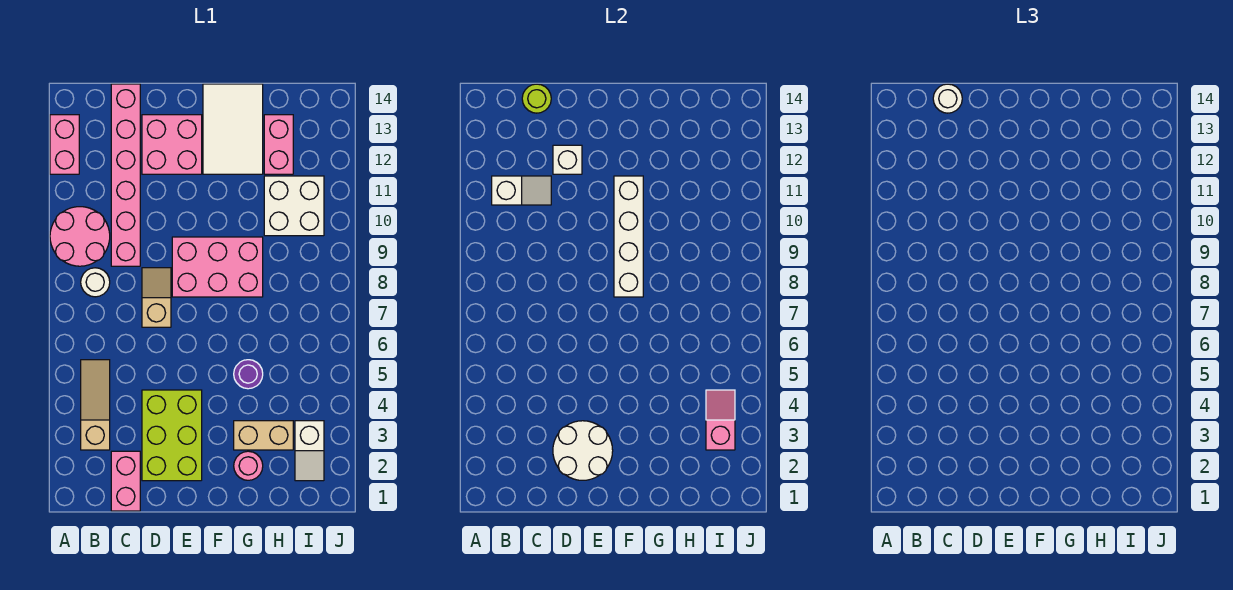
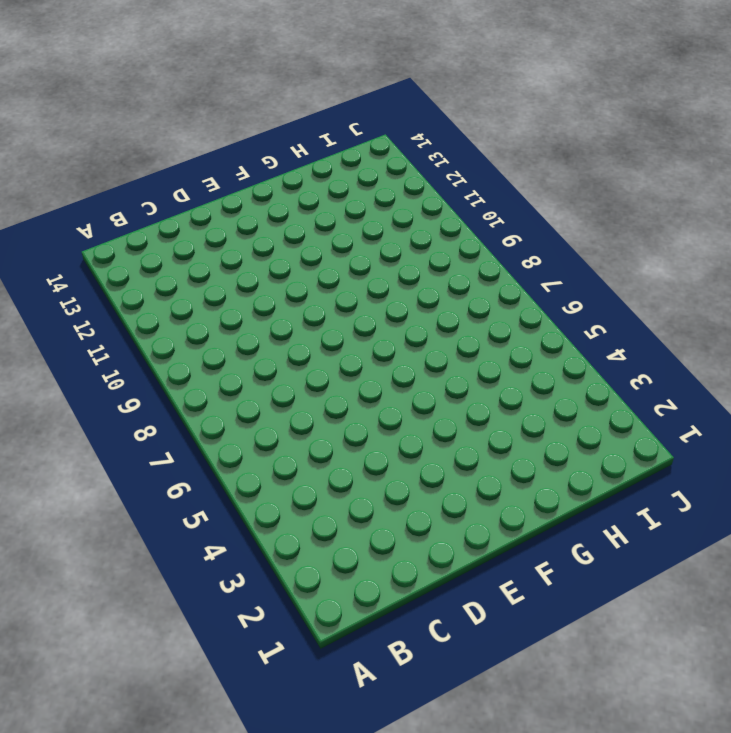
none -> pink 2x2 round brick [50,207,110,266]
none -> pink 1x2 brick [50,115,79,174]
none -> tan 1x3 slope [81,360,110,450]

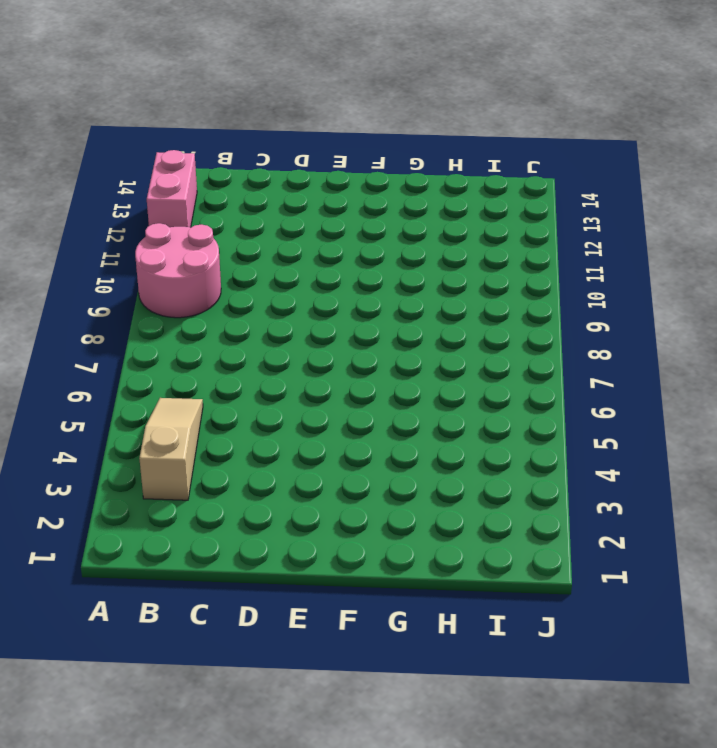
none -> white 1x1 round brick [81,268,110,297]
none -> pink 1x2 brick [111,451,140,511]
none -> pink 1x6 brick [111,84,140,266]

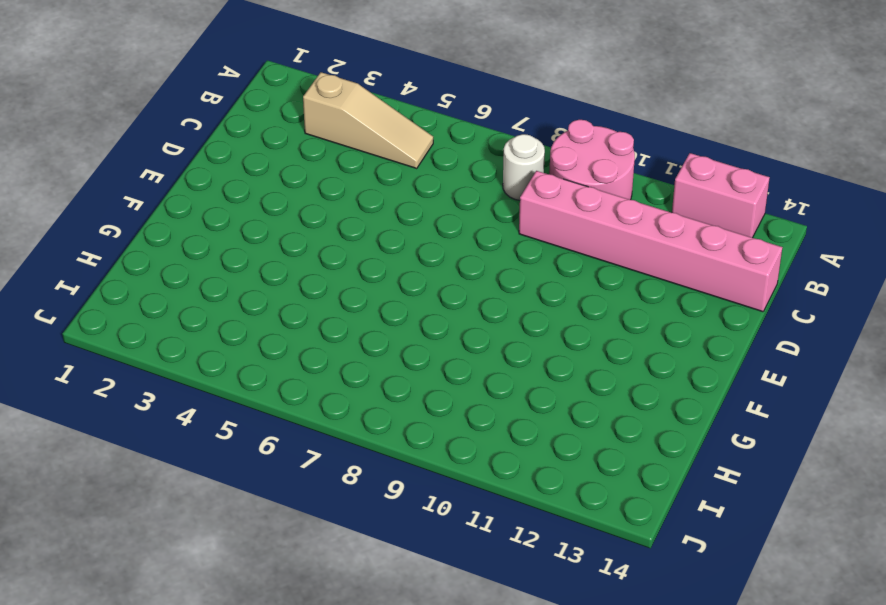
none -> pink 1x2 brick [111,451,140,511]
none -> lime 2x3 brick [142,390,202,481]
none -> tan 1x2 slope [142,268,171,327]

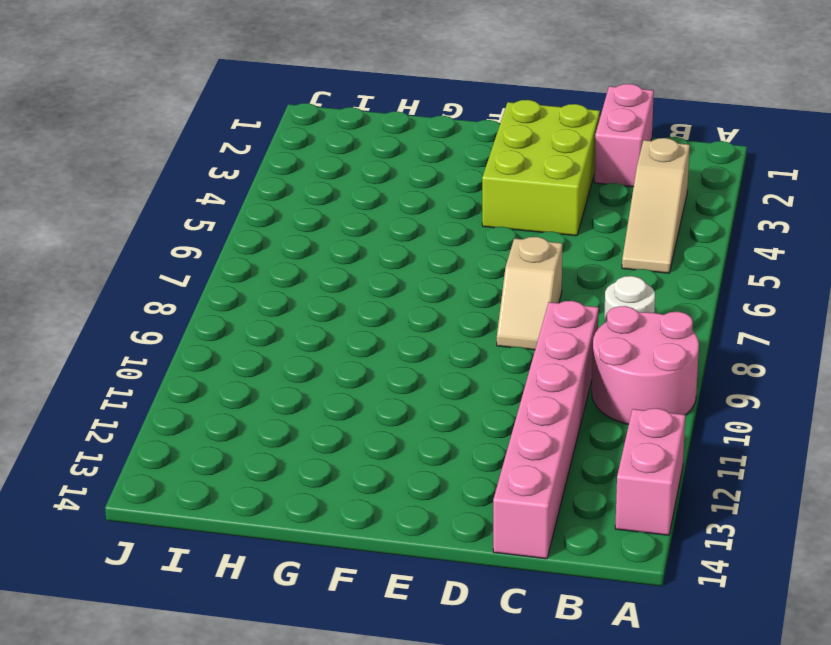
none -> pink 2x2 brick [142,115,202,174]
none -> pink 2x3 brick [172,237,263,297]
none -> white 2x3 tile [203,84,263,174]

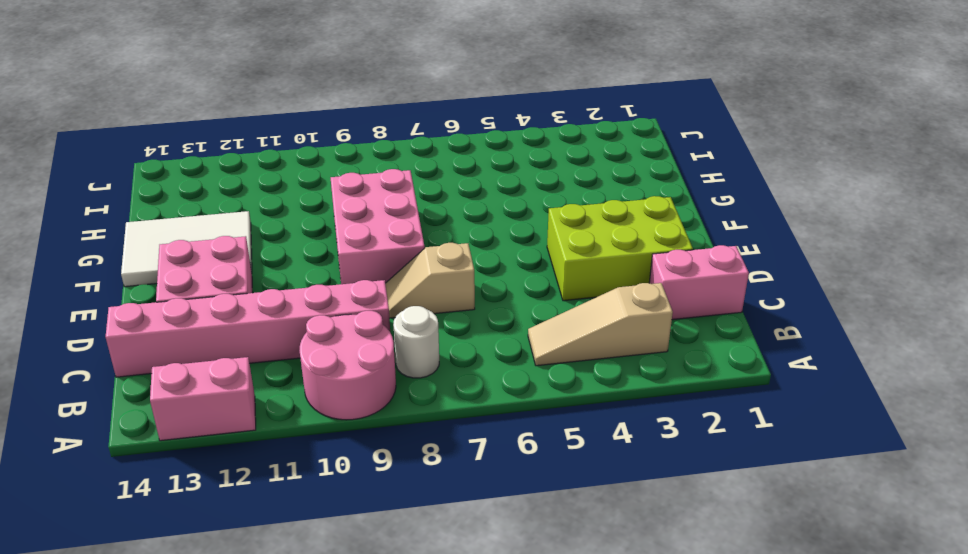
none -> pink 1x1 round brick [234,451,263,480]
none -> tan 1x2 brick [234,421,293,450]
none -> purple 1x1 round brick [234,360,263,389]

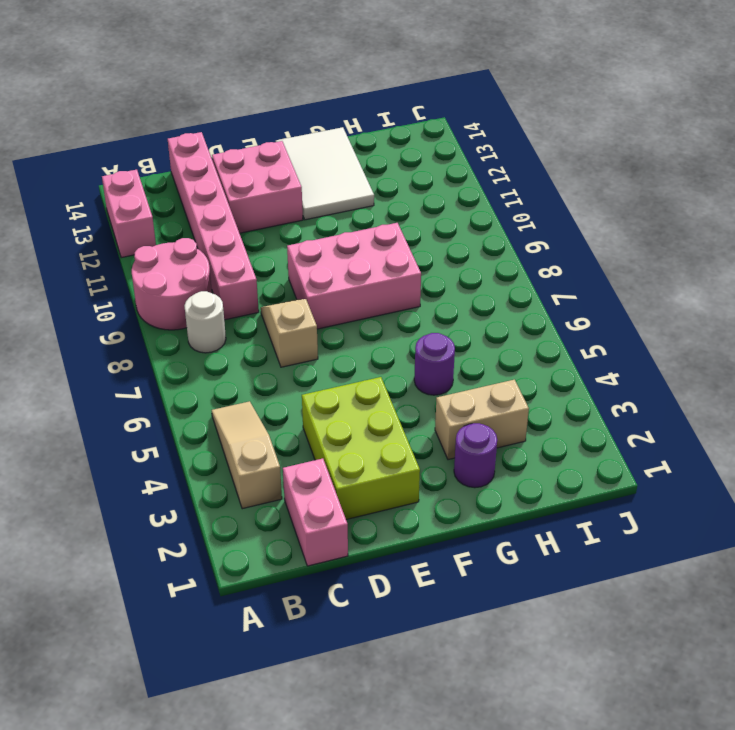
purple 1x1 round brick [454,423,497,488] -> pink 1x1 round brick [234,451,263,480]
none -> white 2x2 brick [264,176,324,236]
none -> pink 1x2 brick [264,115,293,174]
none -> white 1x2 slope [295,421,324,481]

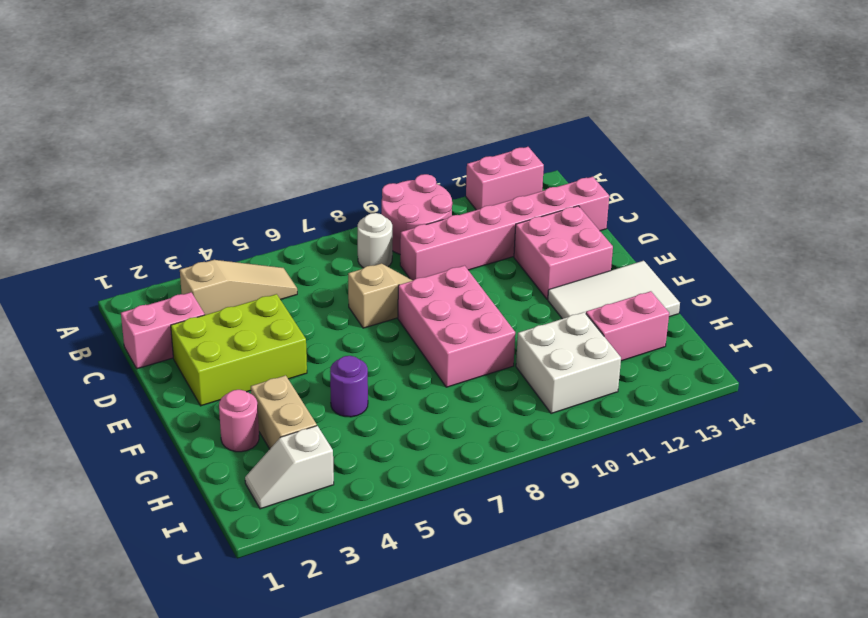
none -> white 1x2 slope [492,176,551,205]
none -> lime 1x1 round brick [522,84,551,113]
none -> white 2x2 round brick [553,421,613,480]

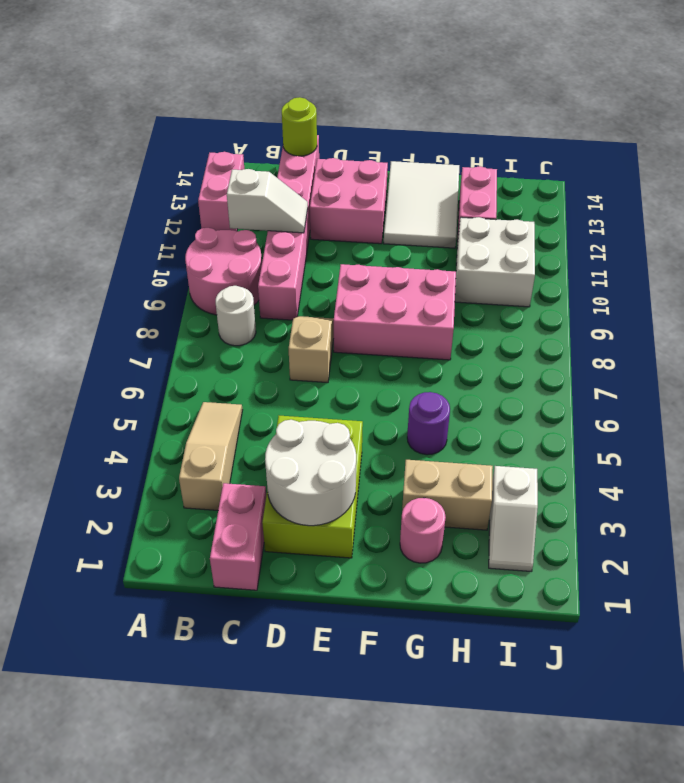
none -> white 1x1 brick [553,145,582,174]
none -> white 1x4 brick [614,176,643,297]
none -> pink 1x2 slope [706,390,735,450]

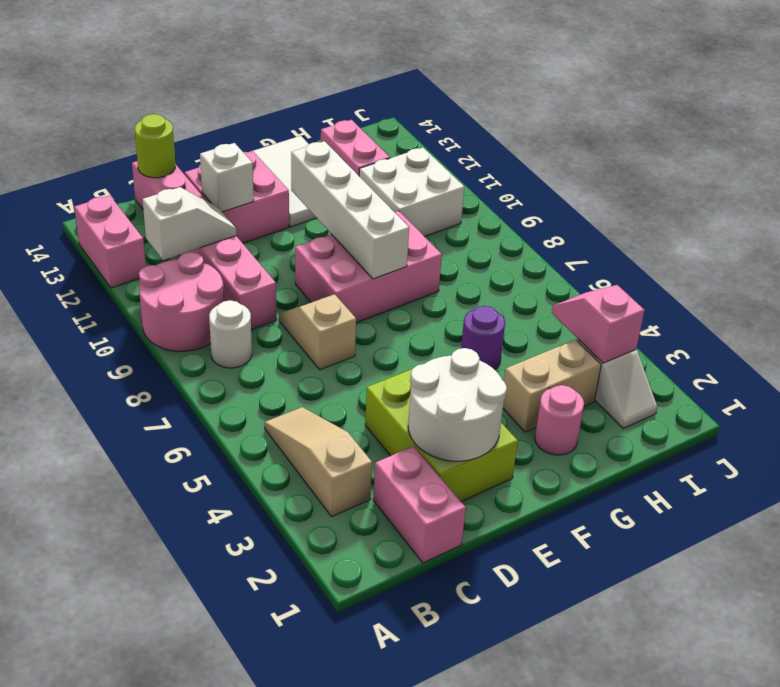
none -> white 1x1 round brick [933,84,962,113]

